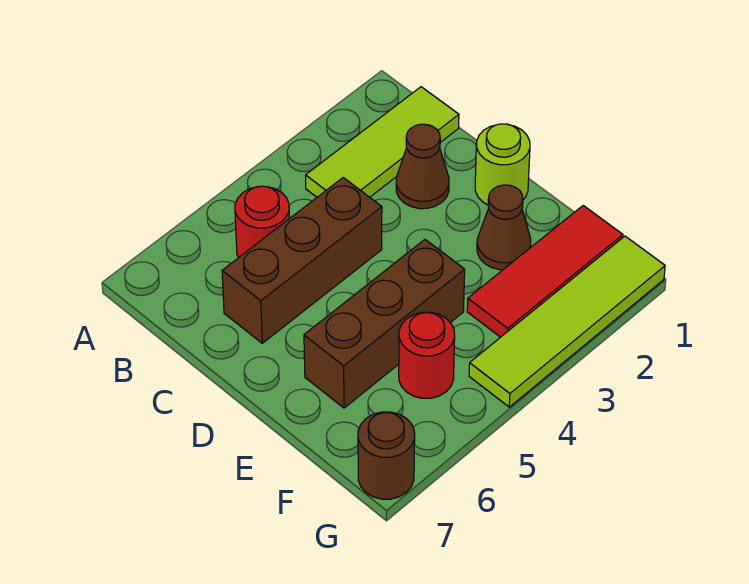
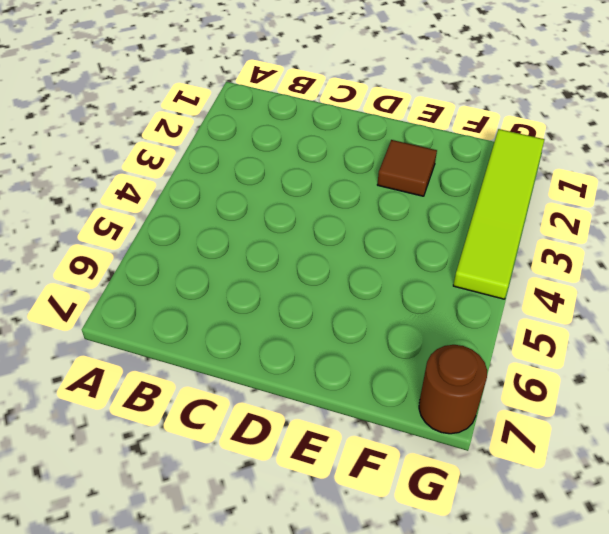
brown 1x1 tile [377,140,437,196] -> brown 1x1 cone [477,185,531,270]
none -> lime 1x3 tile [306,87,459,197]
none -> red 1x1 round brick [235,186,289,258]

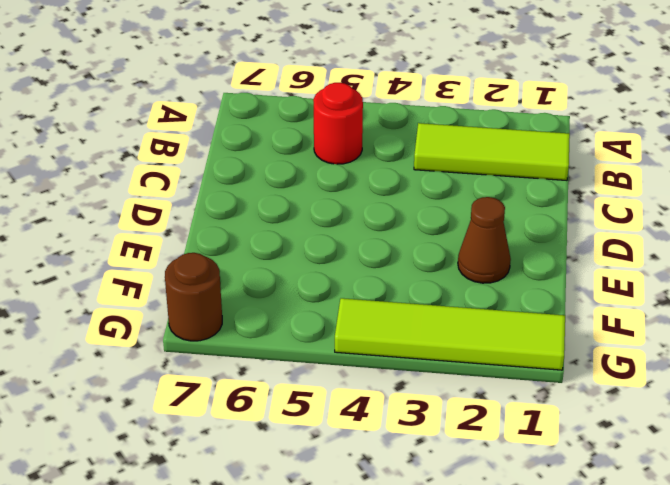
none -> brown 1x1 cone [396,124,449,209]
none -> brown 1x3 brick [222,178,382,343]

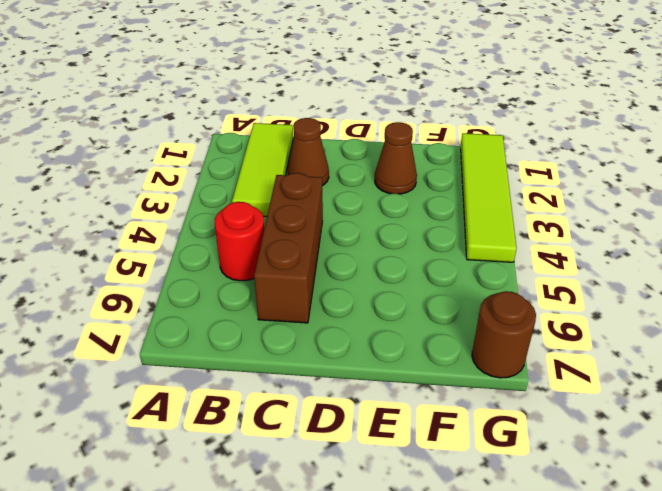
none -> lime 1x1 round brick [475,124,530,205]
none -> brown 1x3 brick [304,240,465,408]

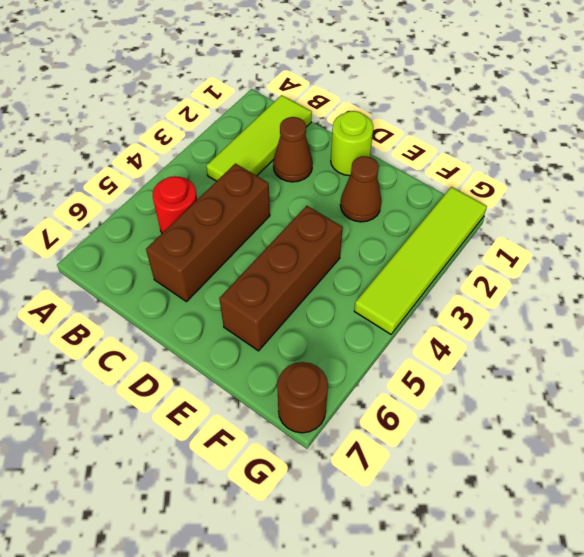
none -> red 1x3 tile [467,206,623,337]
none -> red 1x1 round brick [399,312,455,398]

